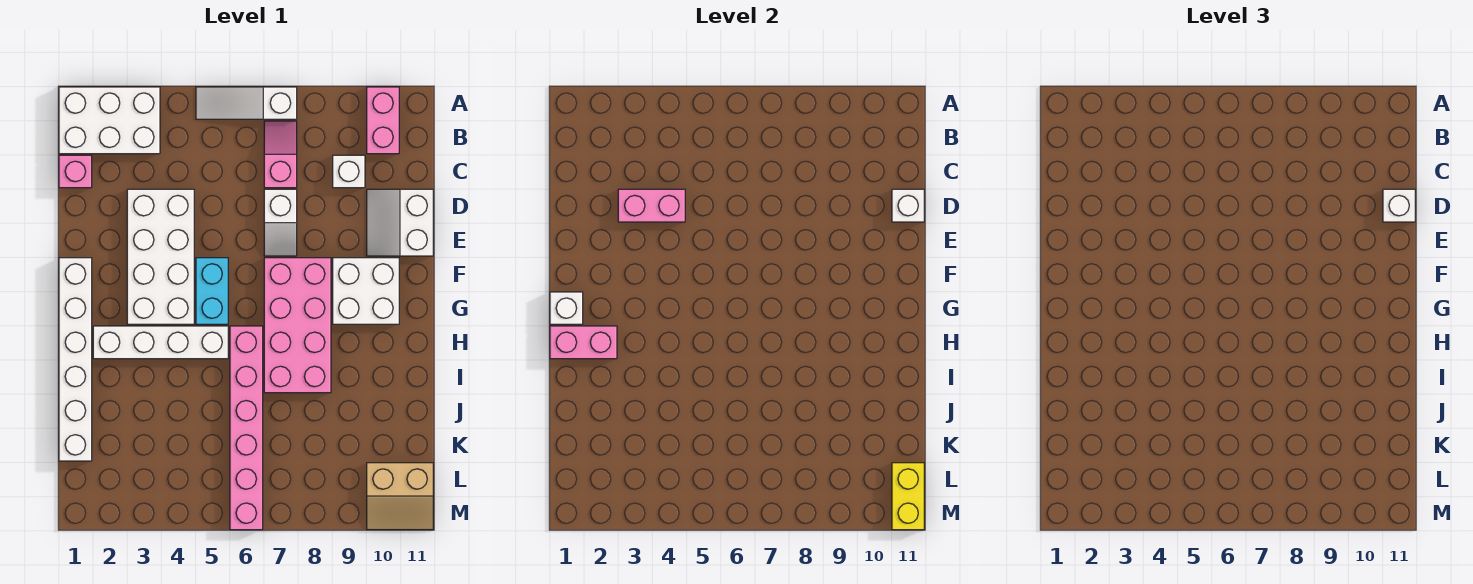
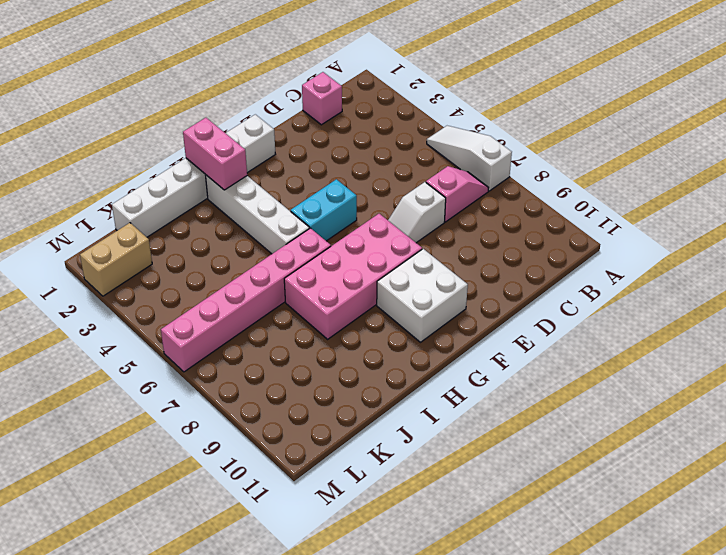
tan 1x2 brick [80,223,152,296] -> none
none -> white 2x3 brick [59,87,160,154]
none -> pink 1x2 brick [367,87,399,154]
none -> white 1x1 brick [333,155,365,188]

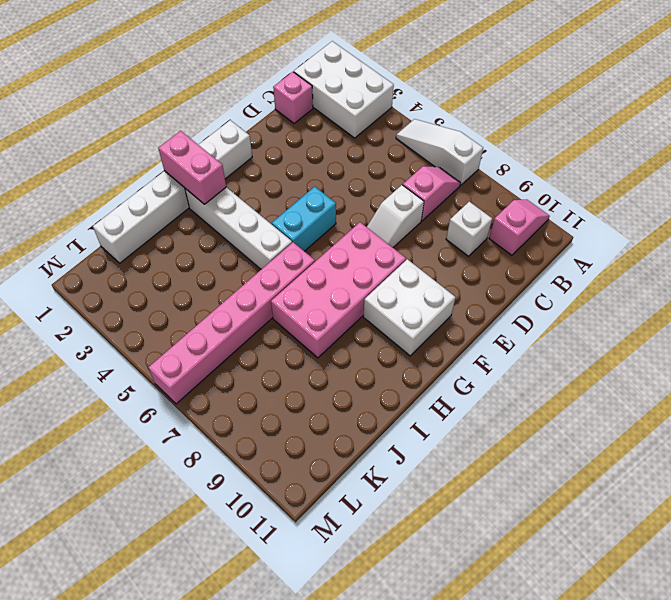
pink 1x2 slope [489,199,550,255] -> pink 1x2 brick [367,87,399,154]
none -> white 2x4 brick [127,189,194,324]
none -> white 2x2 slope [367,189,433,256]
none -> tan 2x2 slope [367,463,433,530]

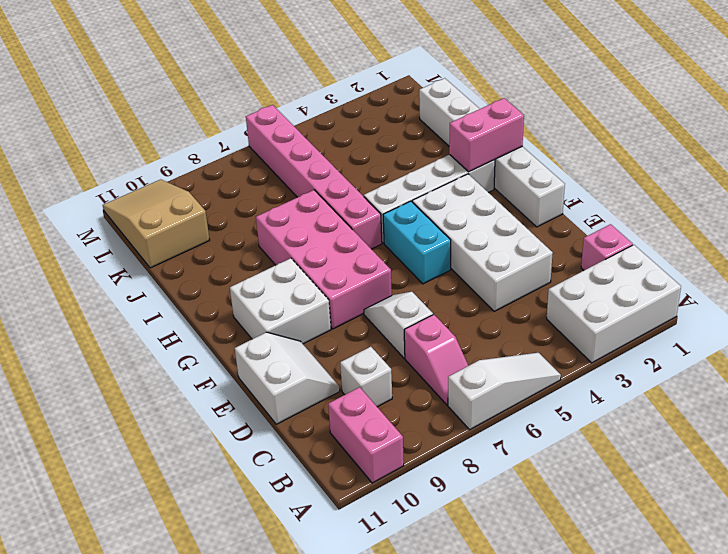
tan 2x3 slope [103,179,210,268] -> tan 2x2 slope [367,463,433,530]
none -> pink 1x2 brick [618,189,685,222]
none -> white 1x1 brick [892,189,924,222]
none -> white 1x1 brick [550,292,583,324]

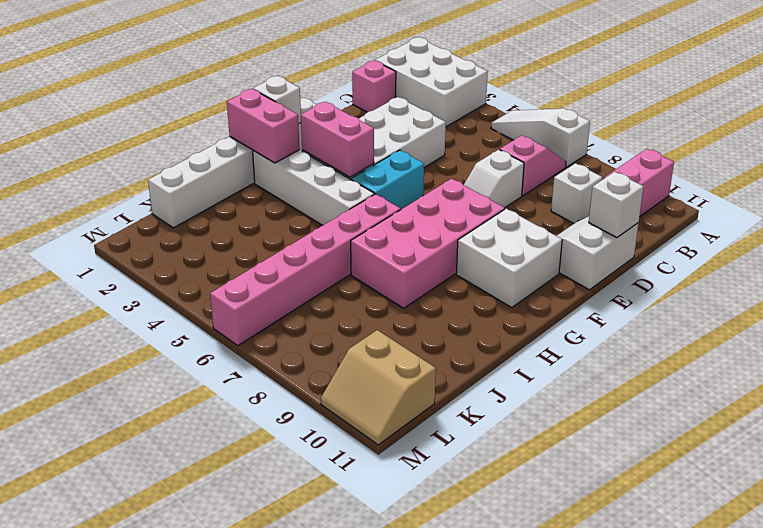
pink 1x2 brick [301,102,374,177] -> pink 1x2 brick moved to [618,189,685,222]
none -> yellow 1x2 brick [892,463,924,530]
none -> white 1x1 brick [1383,189,1415,222]

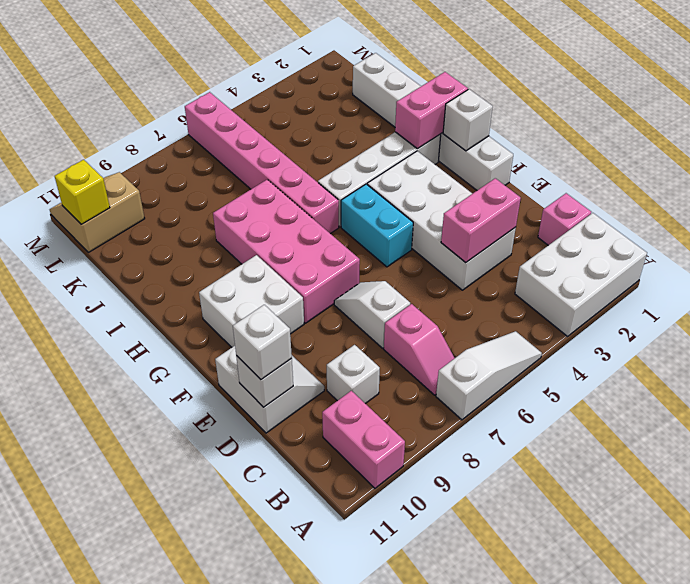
yellow 1x1 brick [55,160,110,224] -> yellow 1x2 brick [892,463,924,530]

